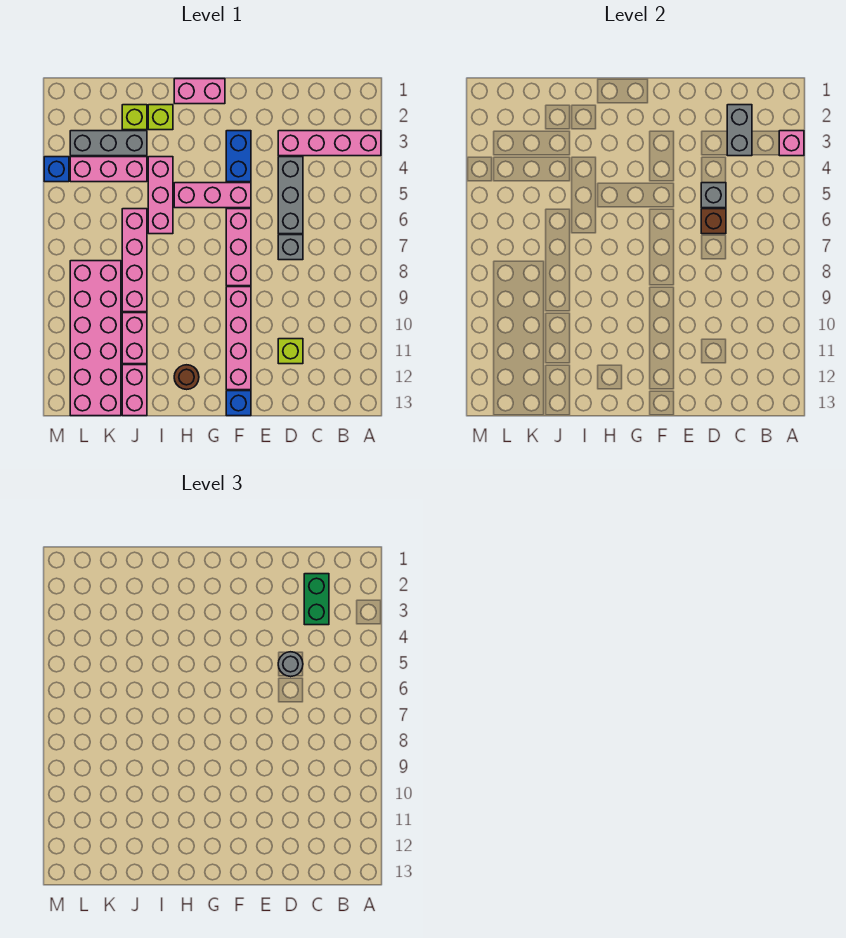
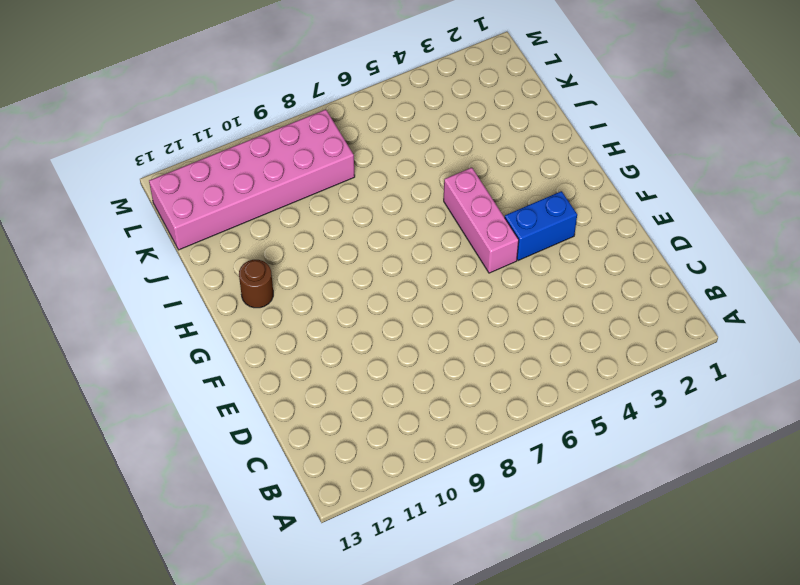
none -> pink 1x4 brick [278,131,381,156]
none -> grey 1x3 brick [278,157,303,234]
none -> grey 1x1 brick [278,235,303,260]

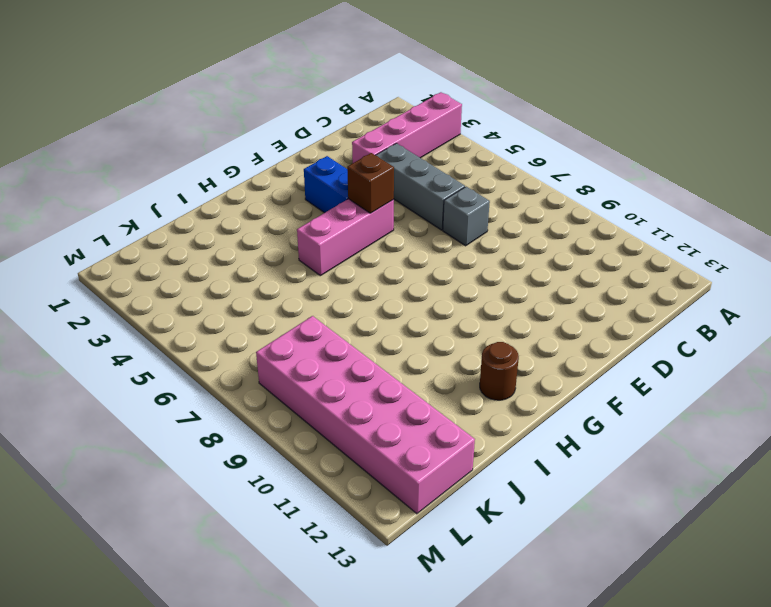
brown 1x1 brick [347,153,394,213] -> brown 1x1 brick moved to [701,209,726,234]
none -> lime 1x1 brick [278,339,303,364]
none -> pink 1x3 brick [226,209,251,286]
none -> pink 1x4 brick [226,287,251,390]

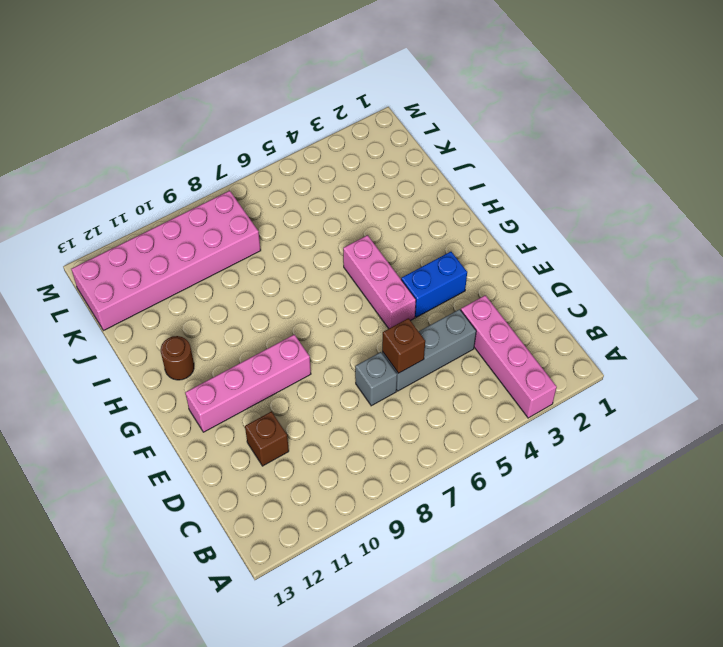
brown 1x1 brick [245,412,289,466] -> lime 1x1 brick [278,339,303,364]
none -> pink 1x3 brick [226,209,251,286]
none -> blue 1x1 brick [226,391,251,416]
none -> pink 1x2 brick [174,79,225,104]

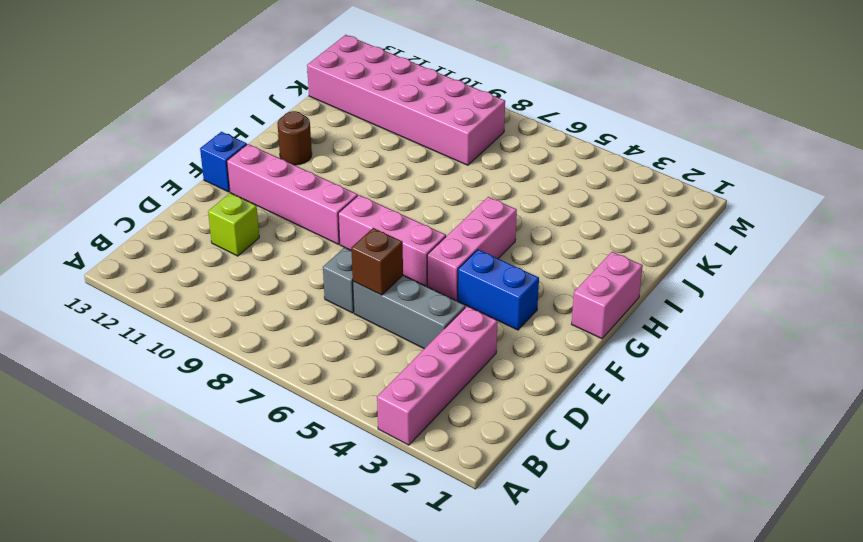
none -> lime 1x1 brick [148,105,173,130]
none -> pink 1x3 brick [148,157,173,234]
none -> lime 1x1 brick [122,105,147,130]

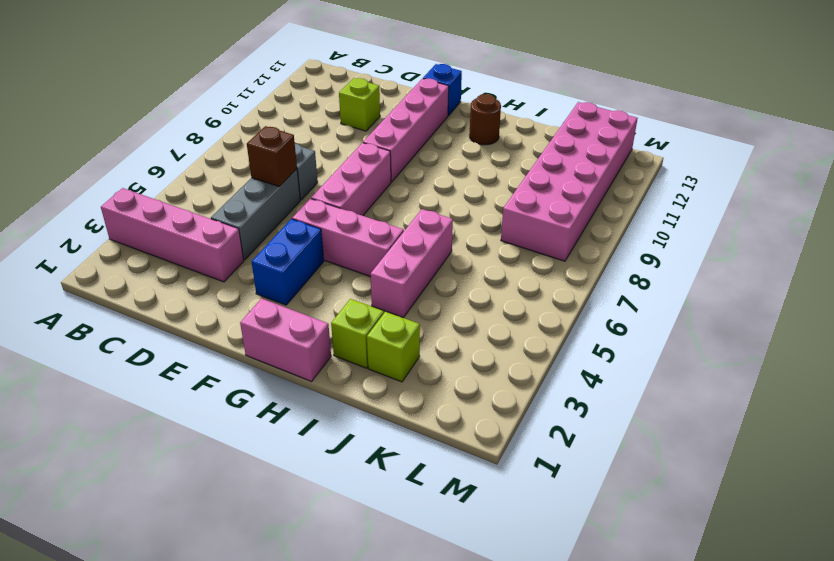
none -> grey 1x3 brick [70,131,147,156]
none -> pink 1x3 brick [70,157,147,182]
none -> pink 1x4 brick [122,209,147,312]

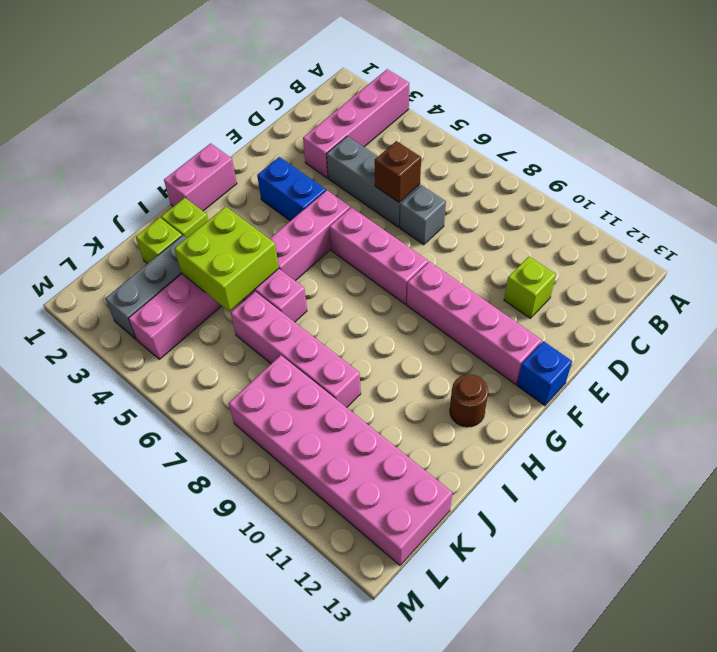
lime 2x2 brick [175,207,279,311] -> none
none -> pink 1x2 brick [122,313,147,364]
none -> pink 1x2 brick [122,365,147,416]
none -> blue 1x1 brick [44,157,69,182]

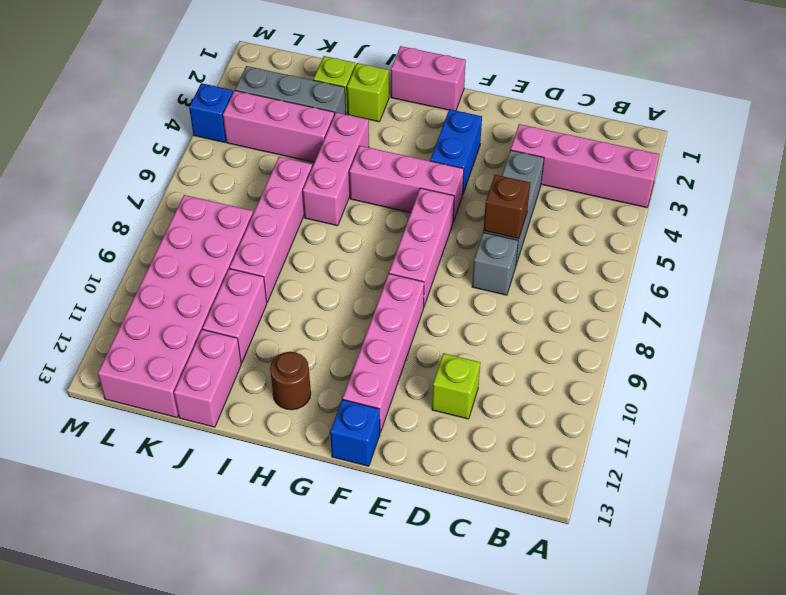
none -> pink 1x1 brick [779,131,804,156]
none -> grey 1x2 brick [727,105,752,156]
none -> grey 1x1 brick [701,183,726,208]

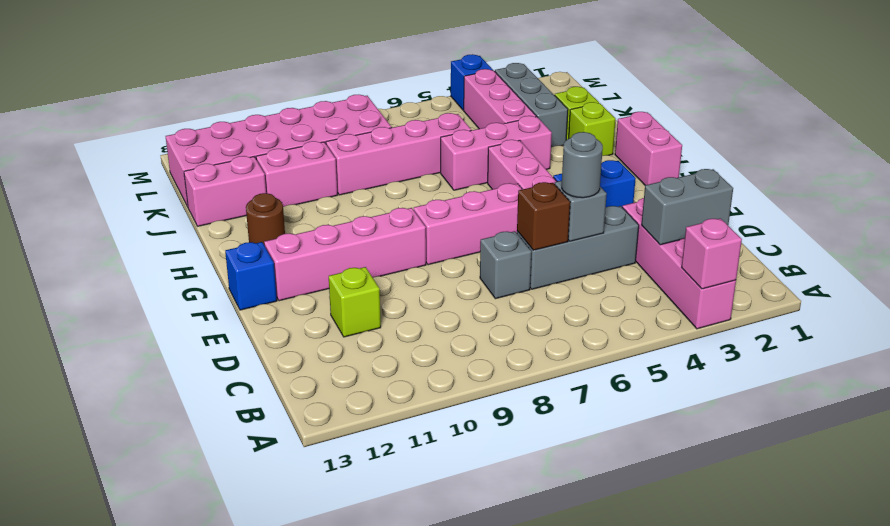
none -> green 1x2 brick [304,574,329,625]

